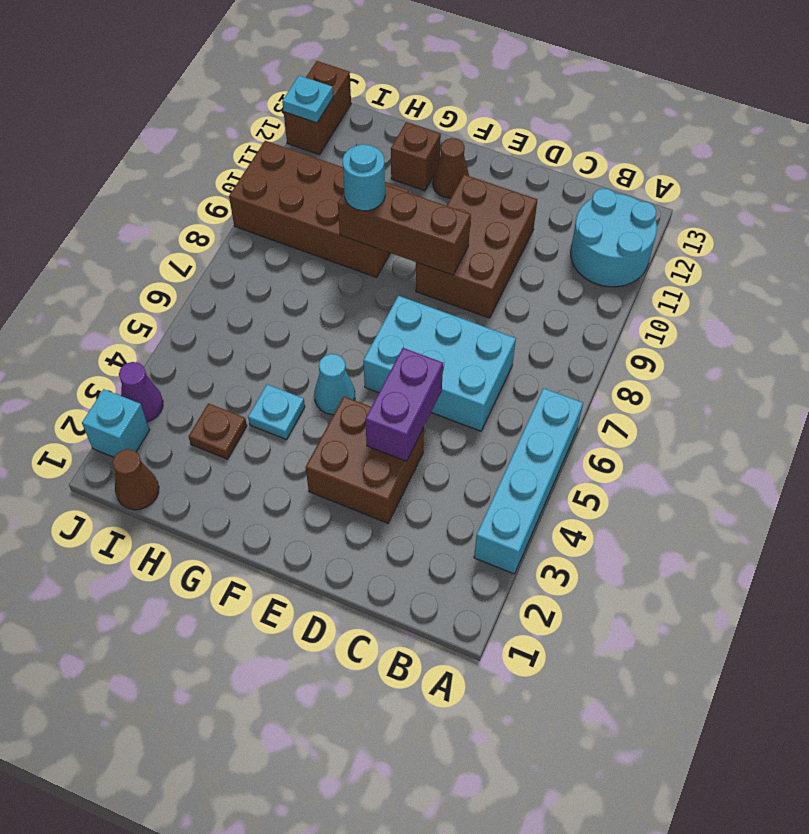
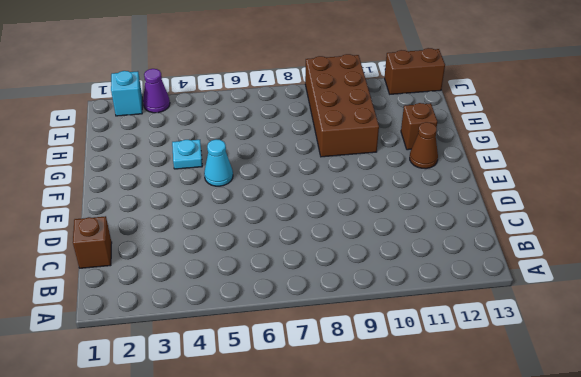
brown 1x1 brick [73,216,112,268] -> none
none -> cyan 1x4 brick [474,388,583,574]
none -> cyan 2x2 round brick [571,188,657,287]
none -> cyan 2x3 brick [363,296,516,431]

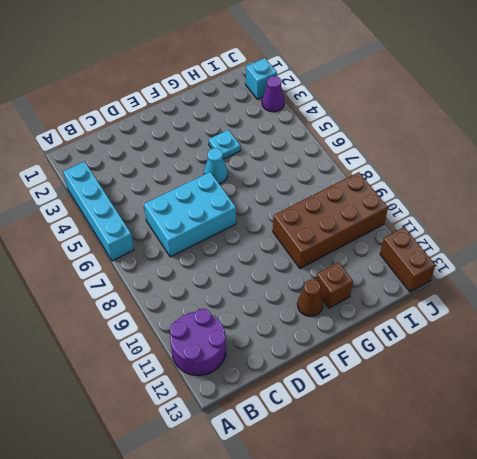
purple 2x2 round brick [170,309,226,376] -> cyan 2x2 round brick [571,188,657,287]
none -> brown 2x2 brick [306,397,424,523]
none -> brown 2x3 brick [416,175,538,318]
none -> brown 1x1 plate [189,403,247,459]

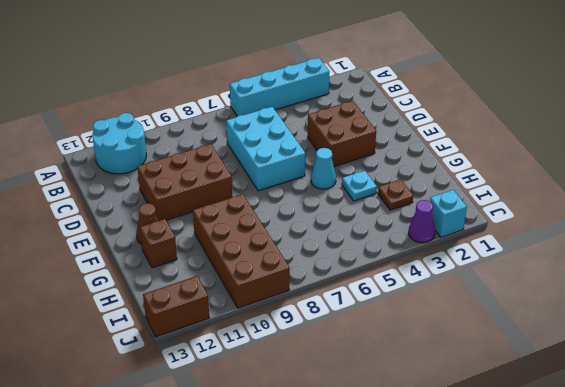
none -> brown 1x1 cone [113,449,159,510]
none -> purple 1x2 brick [365,348,443,461]
none -> brown 1x3 brick [338,185,471,275]

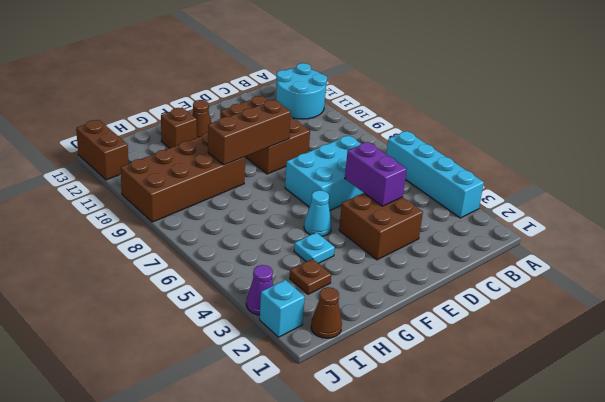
none -> cyan 1x1 plate [282,76,333,123]
none -> cyan 1x1 round brick [343,144,385,211]

